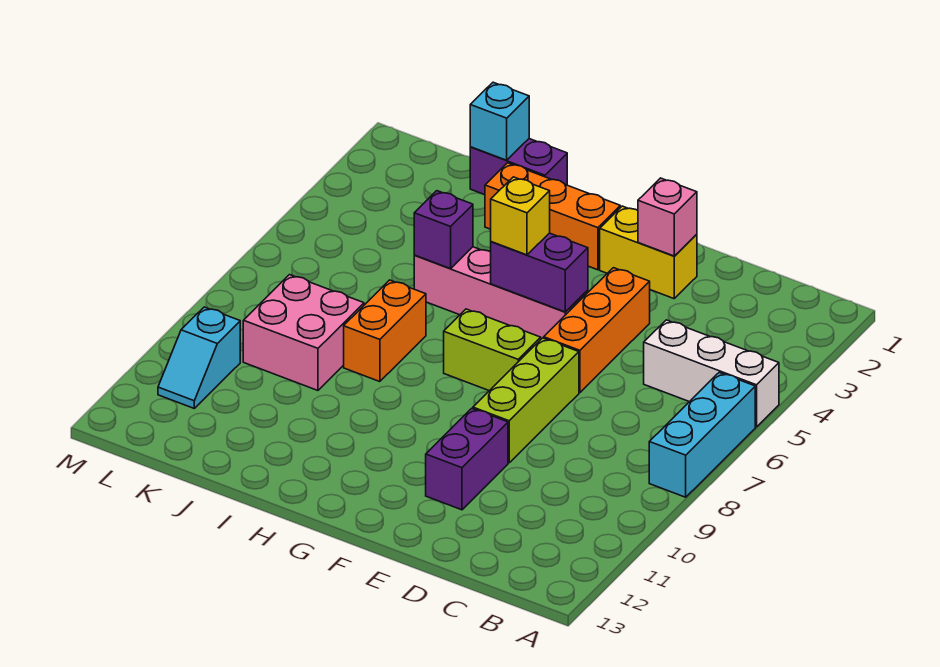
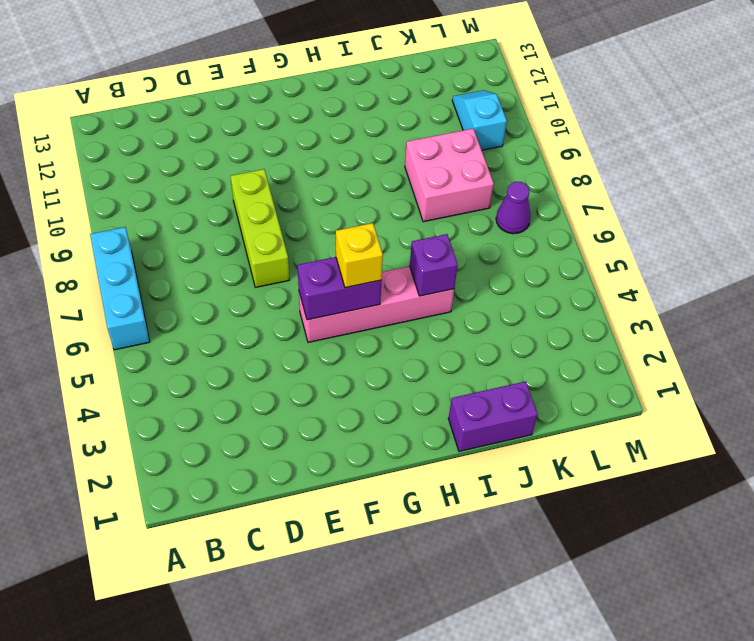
purple 1x1 cone [496,182,531,234] -> none
none -> white 1x3 brick [644,320,779,427]
none -> yellow 1x2 brick [600,206,697,299]
none -> orange 1x3 brick [544,268,650,392]

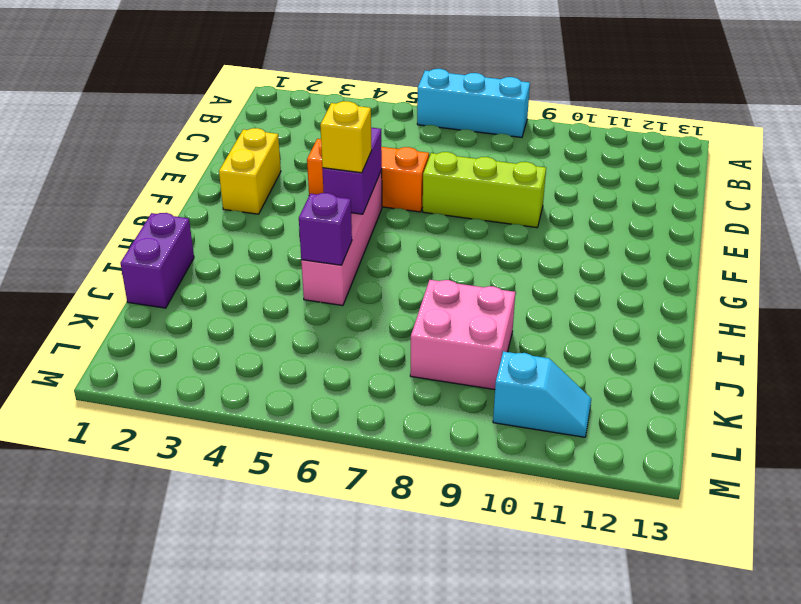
none -> white 1x3 brick [644,320,779,427]
none -> purple 1x2 brick [426,408,508,510]
none -> lime 1x2 brick [444,309,541,391]

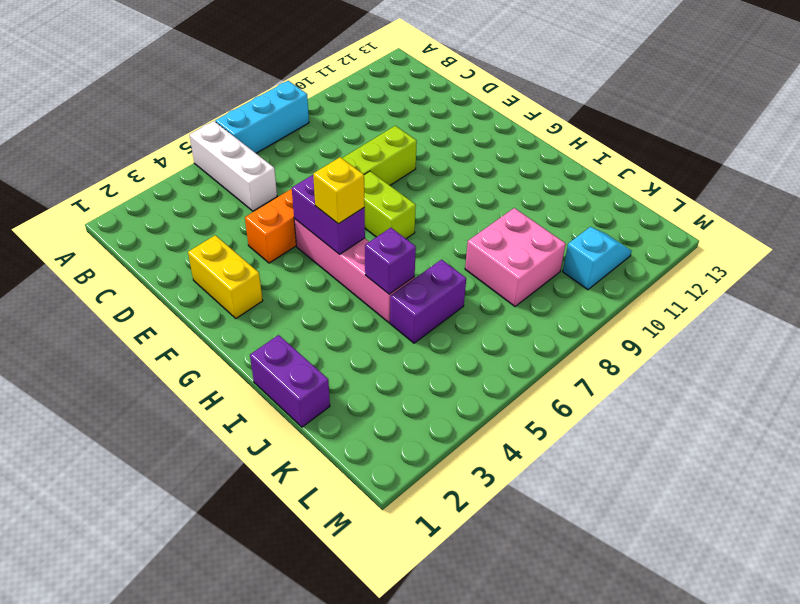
purple 1x2 brick [390,260,466,343] -> purple 1x2 brick moved to [426,408,508,510]
none -> orange 1x3 brick [485,163,620,270]
none -> orange 1x2 brick [344,280,426,382]
none -> pink 1x1 brick [638,178,697,256]

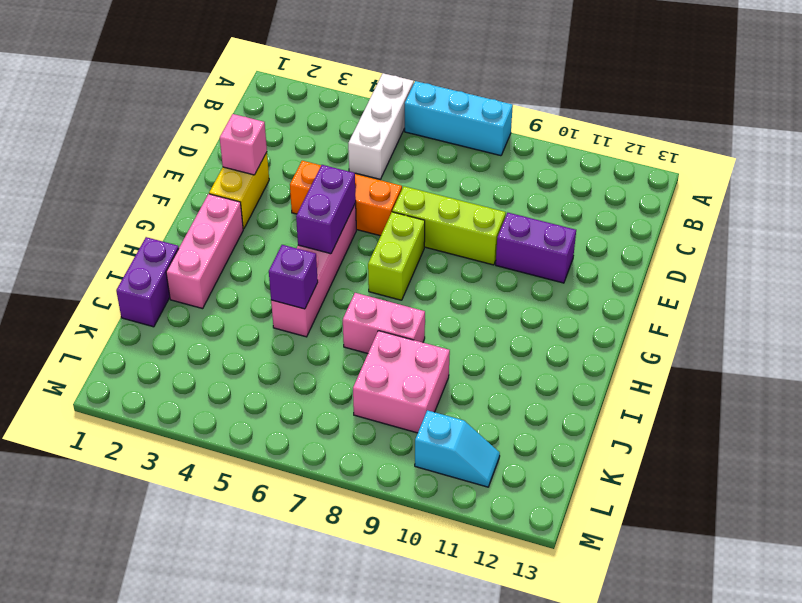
pink 1x3 brick [166,194,243,309] -> orange 1x3 brick [485,163,620,270]
pink 1x2 brick [343,293,425,354] -> orange 1x2 brick [344,280,426,382]
none -> cyan 1x1 brick [470,82,529,160]
none -> yellow 1x1 brick [491,177,550,255]

